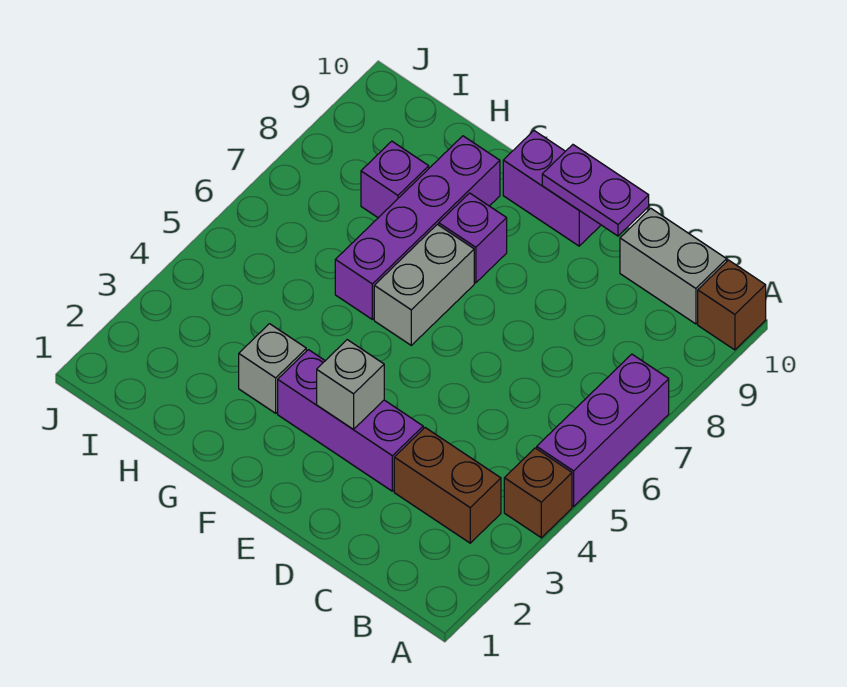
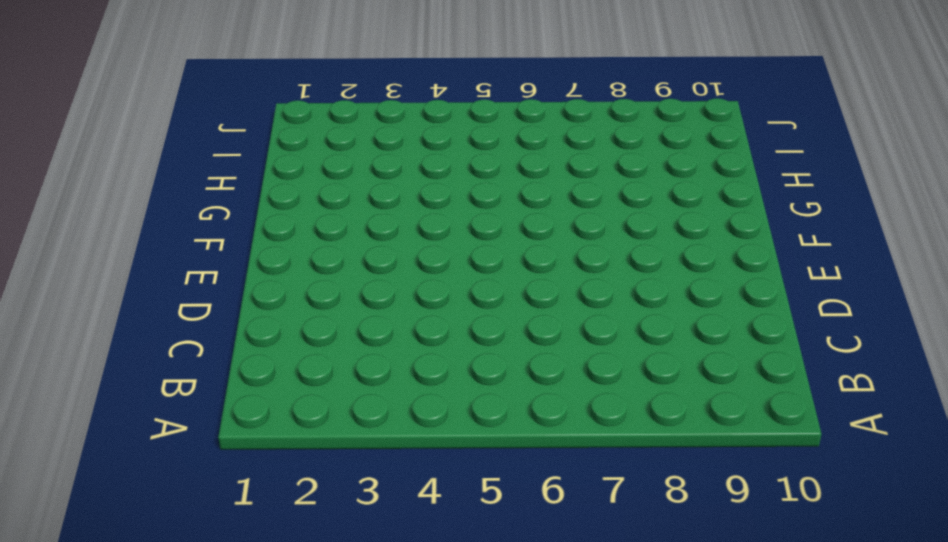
none -> brown 1x1 brick [504,448,572,538]
none -> purple 1x3 brick [537,354,669,506]
none -> brown 1x1 brick [698,260,766,350]

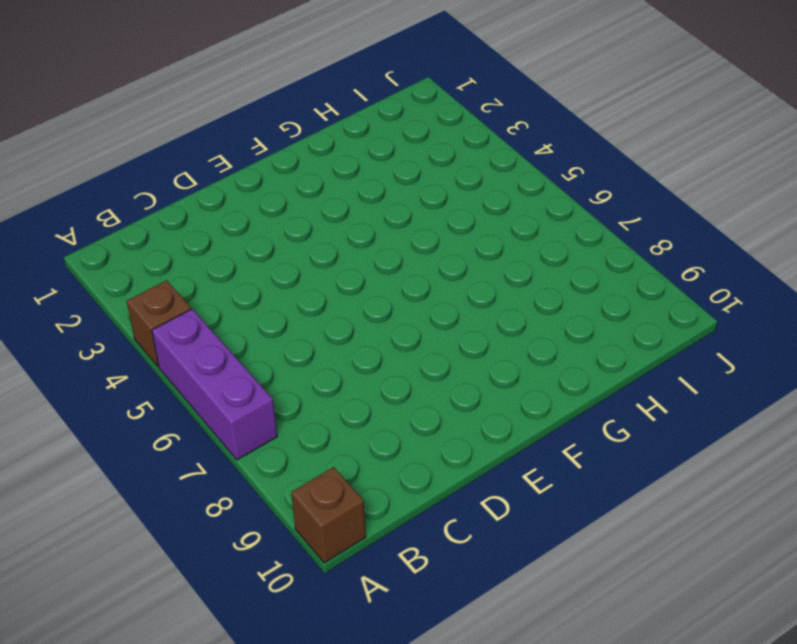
none -> brown 1x2 brick [394,428,501,543]
none -> grey 1x2 brick [620,208,727,324]
none -> purple 1x3 brick [278,350,423,491]

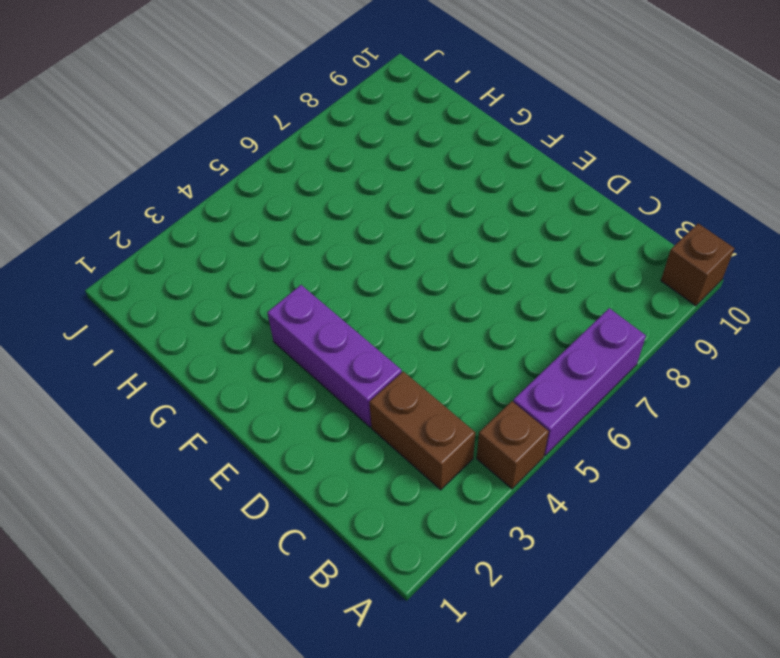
none -> grey 1x2 brick [620,208,727,324]
none -> purple 1x2 brick [503,131,601,246]
none -> grey 1x2 brick [374,224,474,345]

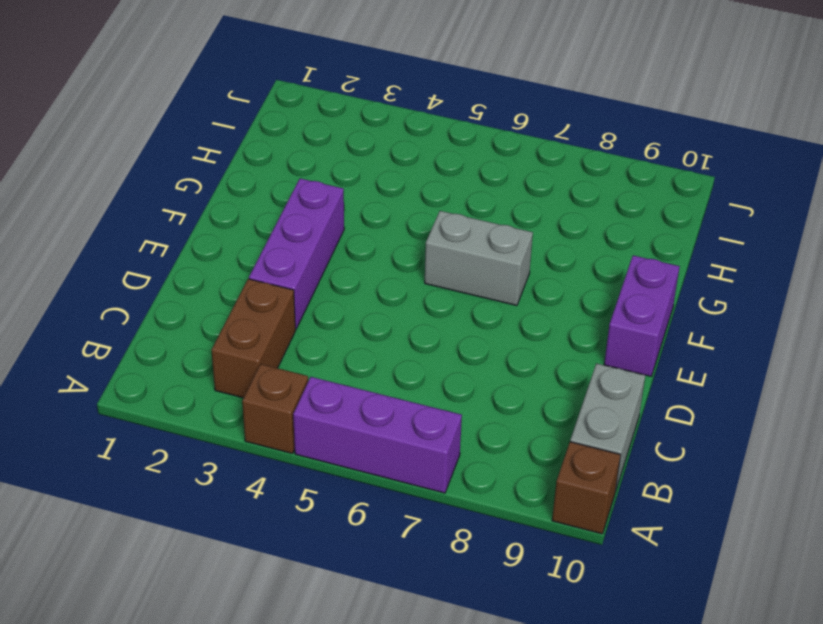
none -> purple 1x1 brick [439,193,507,283]
none -> grey 1x1 brick [239,324,306,413]
none -> purple 1x4 brick [335,136,500,319]

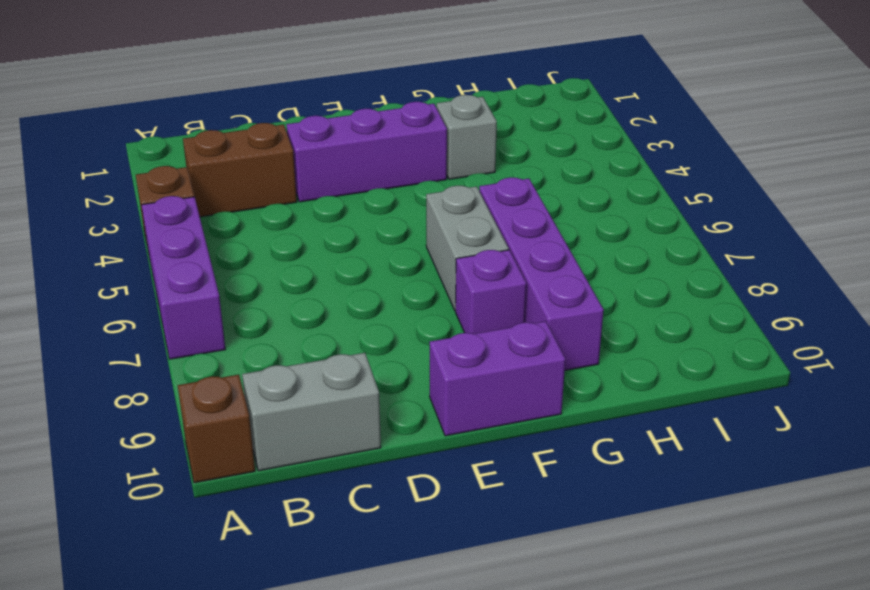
none -> purple 1x1 brick [361,141,429,218]
none -> purple 1x2 plate [542,145,649,236]
none -> grey 1x1 brick [317,340,384,429]

